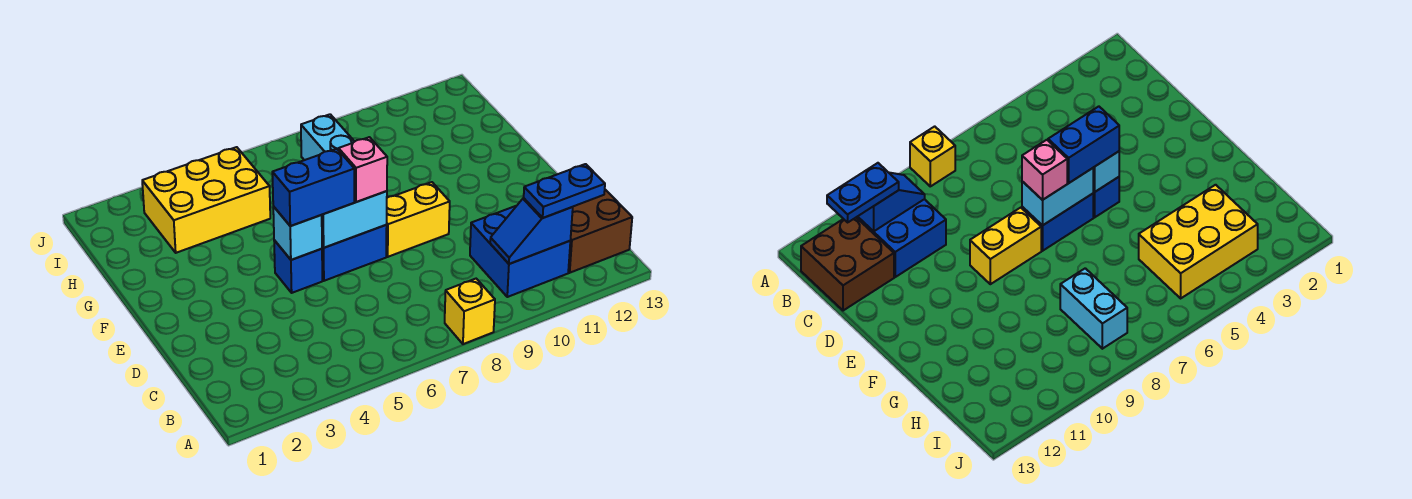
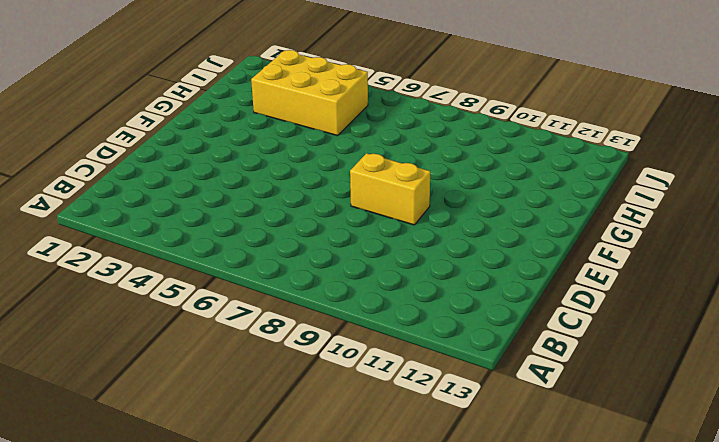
none -> yellow 1x1 brick [445,279,495,344]
none -> blue 2x2 brick [470,206,570,297]
none -> brown 2x2 brick [568,190,632,273]

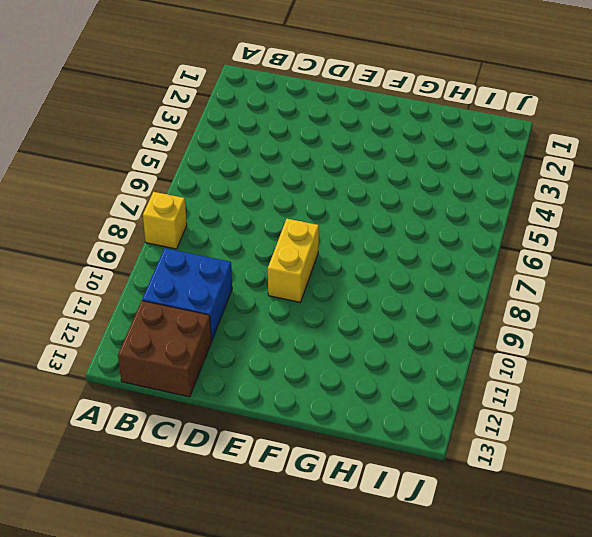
none -> blue 1x1 brick [274,240,322,293]
none -> blue 1x2 brick [322,225,387,281]
none -> yellow 2x3 brick [142,147,270,253]

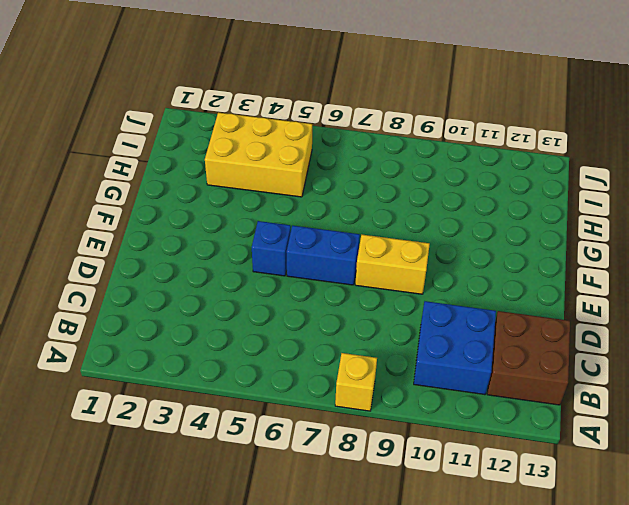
none -> cyan 1x2 brick [301,114,355,160]
none -> blue 1x2 slope [490,198,573,264]
none -> cyan 1x1 brick [273,206,322,260]

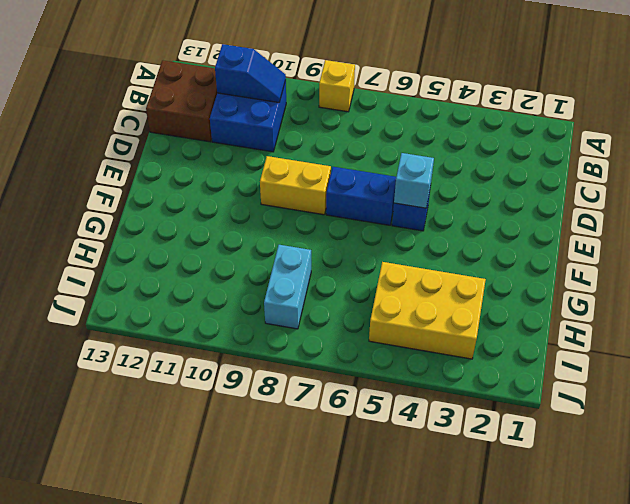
none -> cyan 1x2 brick [322,191,387,248]
none -> blue 1x2 plate [524,164,605,218]
none -> blue 1x2 brick [272,149,354,226]

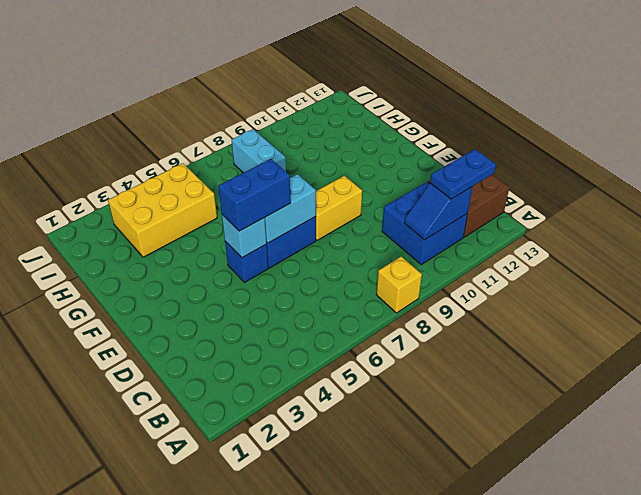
none -> pink 1x1 brick [339,137,387,202]

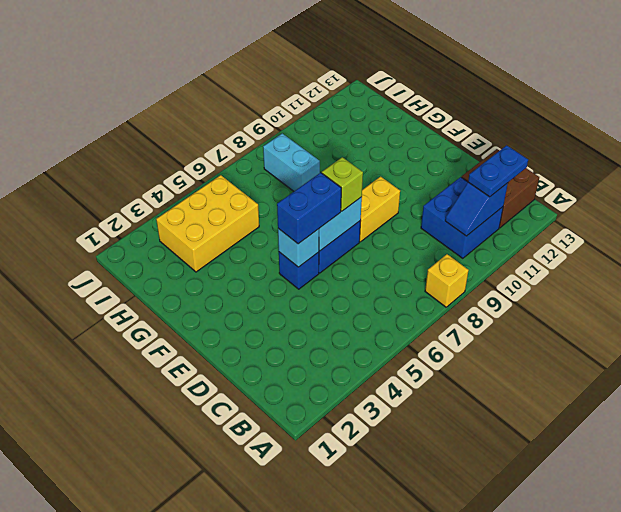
lime 1x1 brick [322,157,363,211] -> pink 1x1 brick [339,137,387,202]

